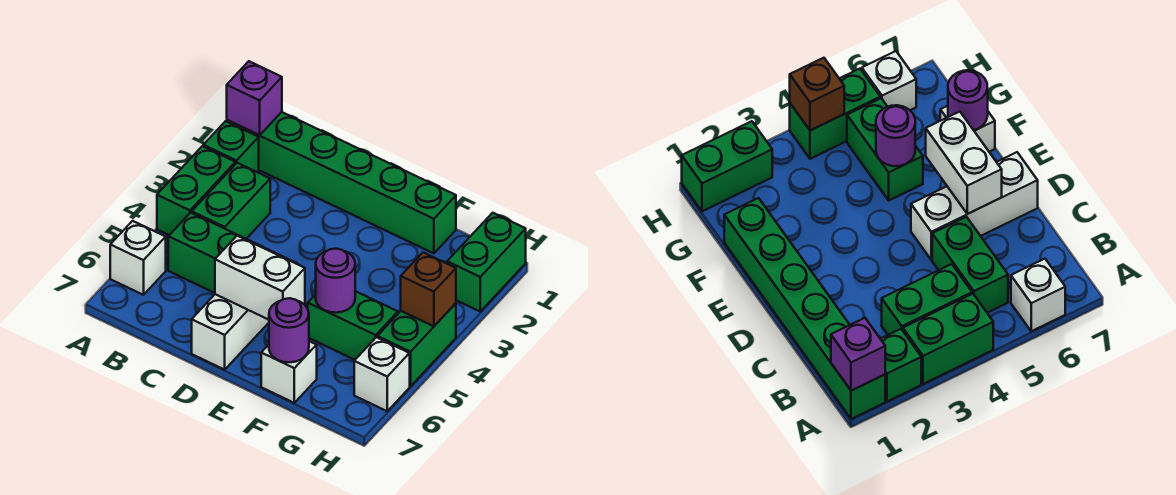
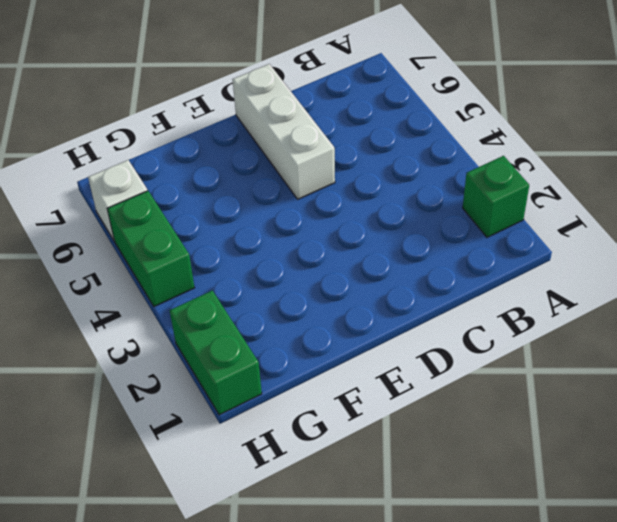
none -> green 1x6 brick [227,112,456,253]
none -> green 1x2 brick [157,146,235,235]
none -> white 1x1 brick [110,221,166,295]

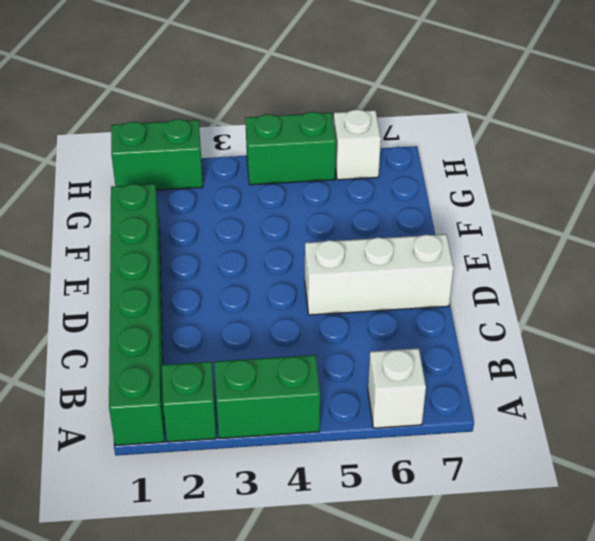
none -> green 1x2 brick [192,163,270,239]
none -> green 1x2 brick [168,213,259,293]
none -> green 1x2 brick [308,291,398,360]

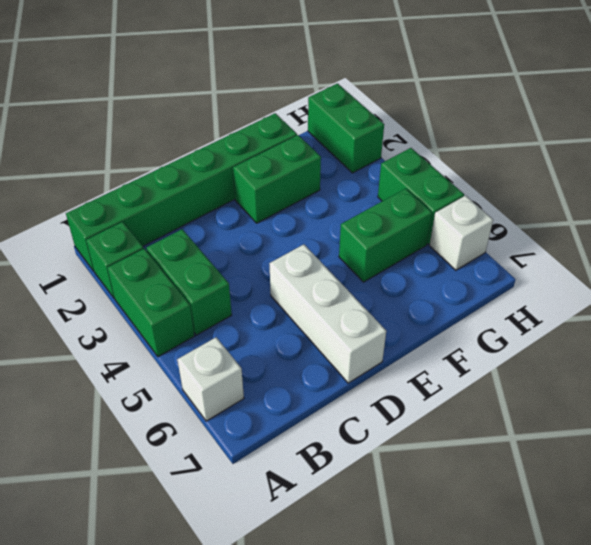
green 1x2 brick [233,135,321,223] -> green 1x2 brick moved to [168,213,259,293]
none -> white 1x1 brick [261,341,317,403]
none -> purple 1x1 brick [227,61,282,135]
none -> white 1x2 brick [215,236,305,320]

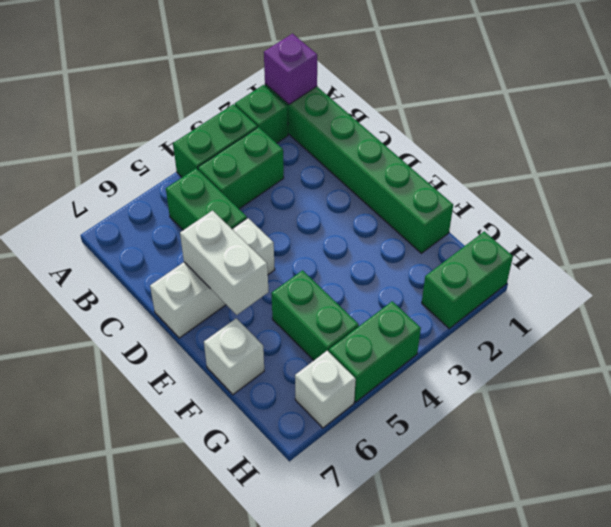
none -> white 1x1 brick [110,221,166,295]
none -> purple 1x1 round brick [316,249,355,313]
none -> purple 1x1 round brick [269,298,309,362]

